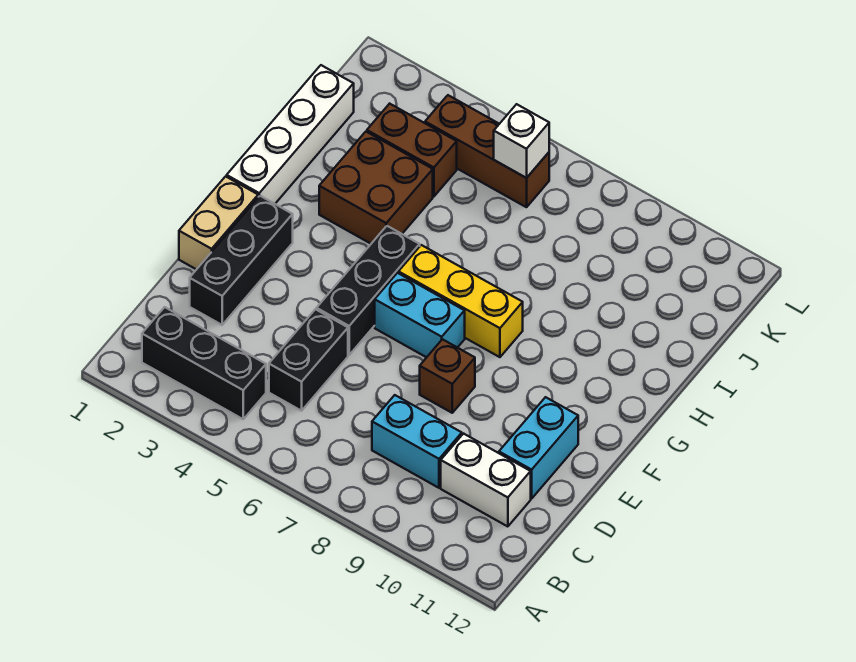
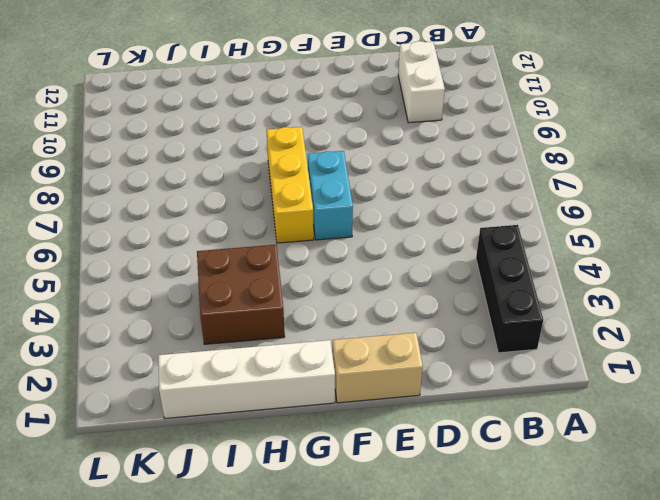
none -> black 1x2 brick [269,309,348,411]
none -> cyan 1x2 brick [372,395,462,488]
none -> black 1x3 brick [190,196,293,325]

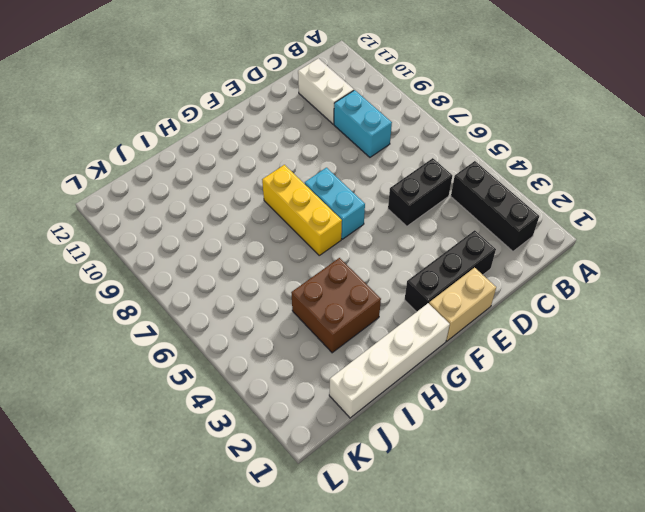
none -> cyan 1x2 brick [499,397,578,499]
none -> black 1x3 brick [317,226,420,355]
none -> brown 1x1 brick [420,339,475,413]

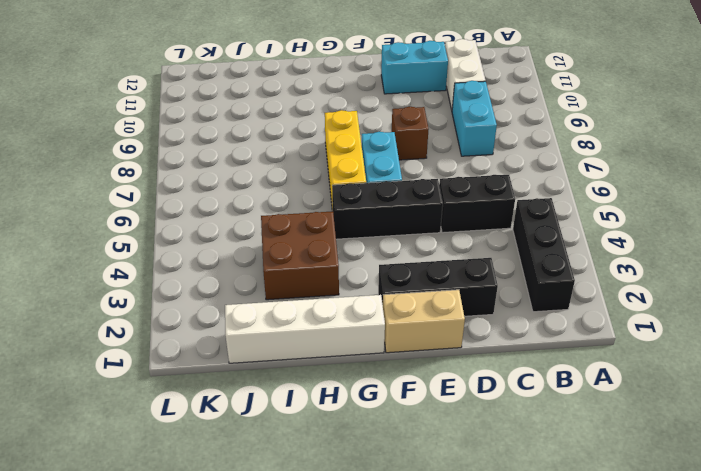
none -> brown 1x2 brick [367,104,457,197]
none -> brown 1x3 brick [425,95,549,207]
none -> white 1x1 brick [494,104,549,178]

